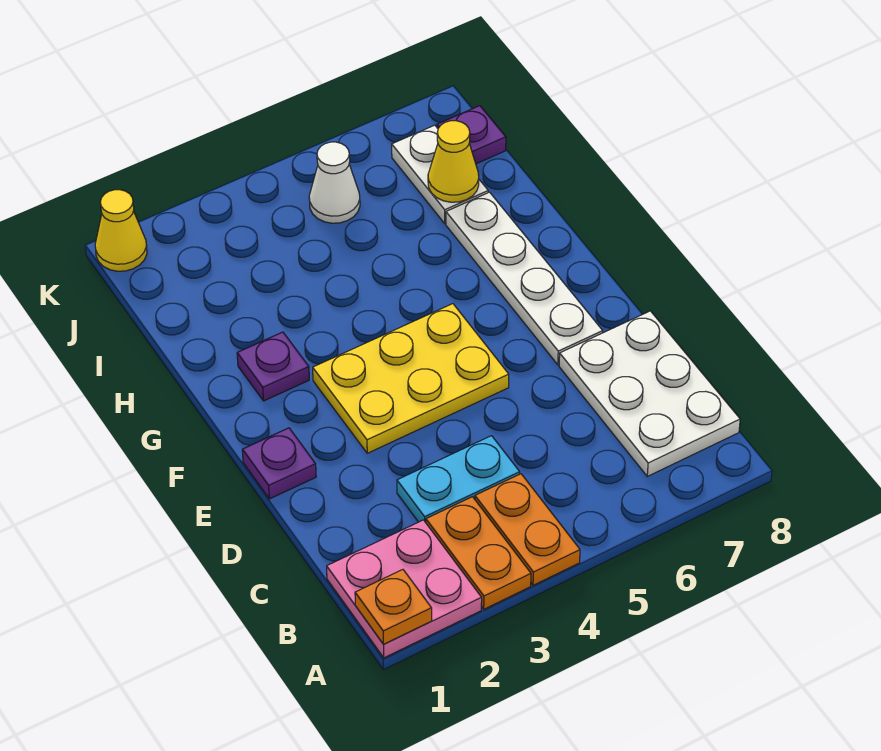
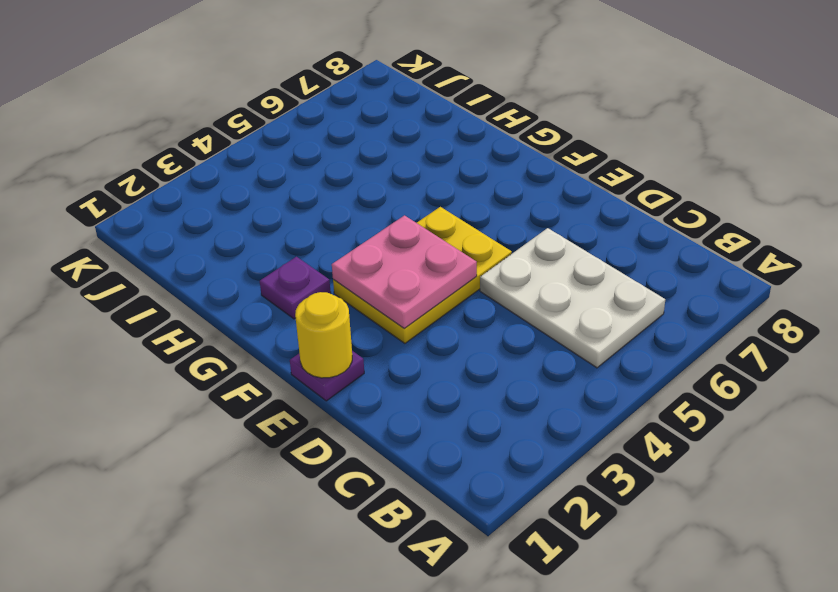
white 2x3 plate [480,228,665,368] -> white 2x3 plate moved to [559,311,740,476]
yellow 1x1 round brick [295,292,352,378] -> none
pink 2x2 plate [332,215,477,329] -> pink 2x2 plate moved to [327,520,482,658]
none -> orange 1x2 plate [426,497,531,609]
none -> orange 1x2 plate [475,474,580,585]
none -> cyan 1x2 plate [397,436,520,522]

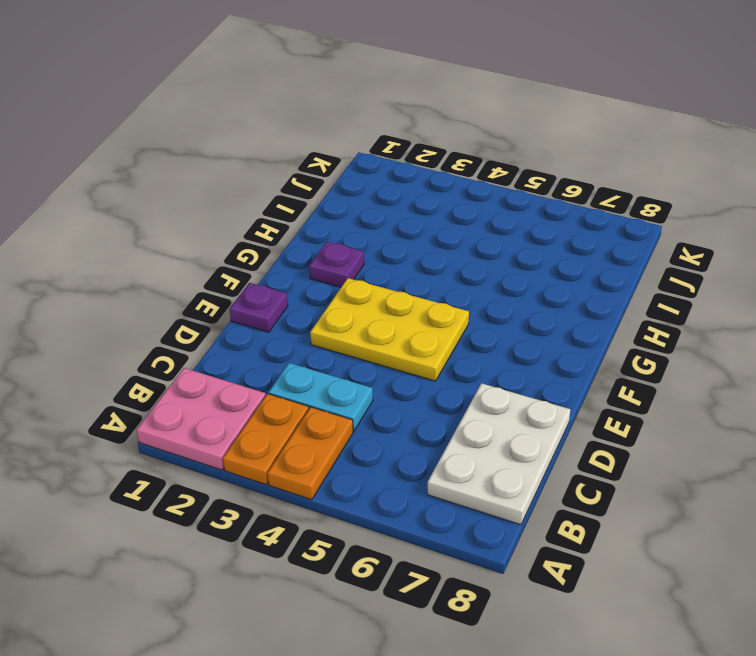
none -> white 1x4 plate [446,192,603,365]
none -> white 1x2 plate [392,125,488,223]
none -> white 1x1 cone [309,142,360,223]

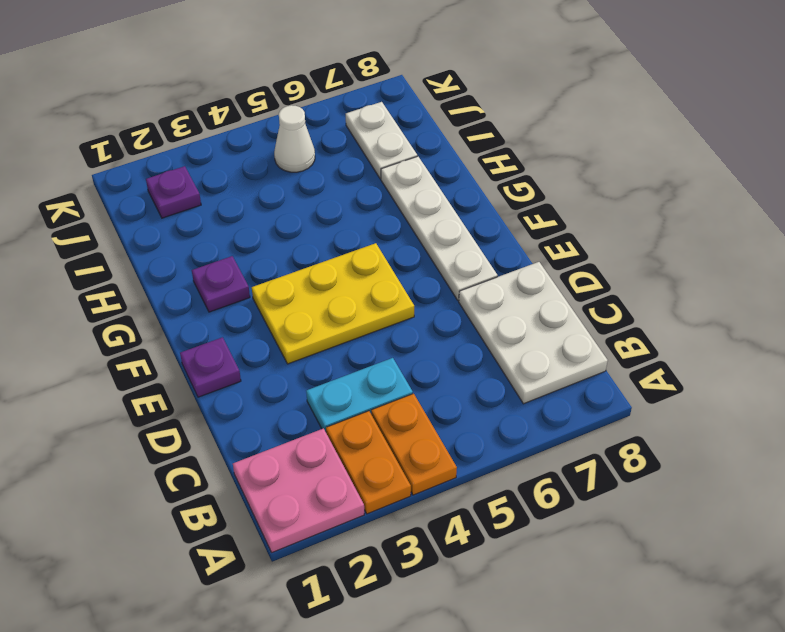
purple 1x1 plate [146,166,201,218] -> purple 1x1 plate moved to [437,106,506,164]
none -> yellow 1x1 cone [95,190,147,271]
none -> orange 1x1 plate [355,570,432,644]
none -> yellow 1x1 cone [428,121,479,202]

